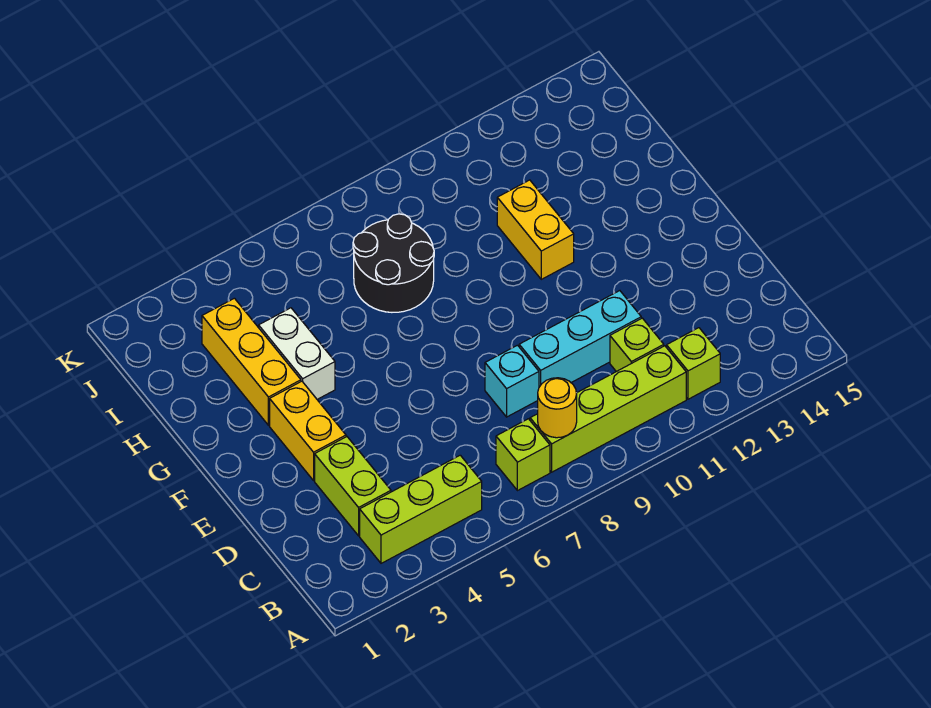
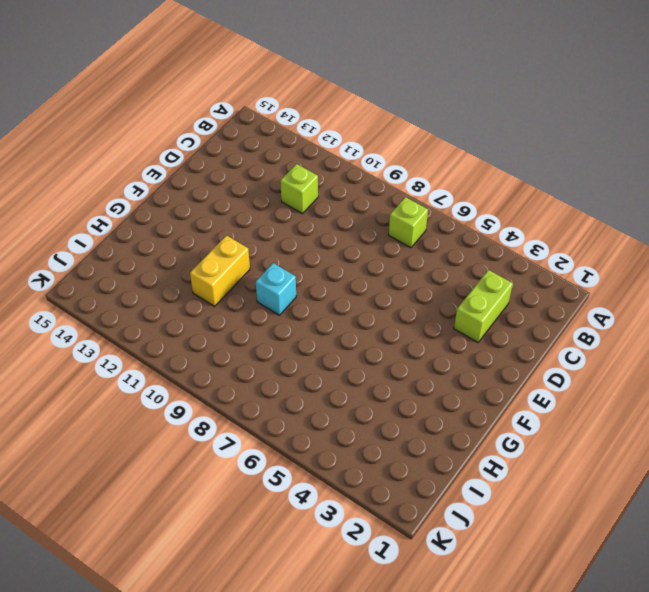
cyan 1x1 brick [256,263,296,315] -> cyan 1x1 brick moved to [485,345,539,417]
none -> lime 1x3 brick [360,455,482,563]
none -> lime 1x4 brick [530,346,686,472]
none -> lime 1x1 brick [667,328,720,399]

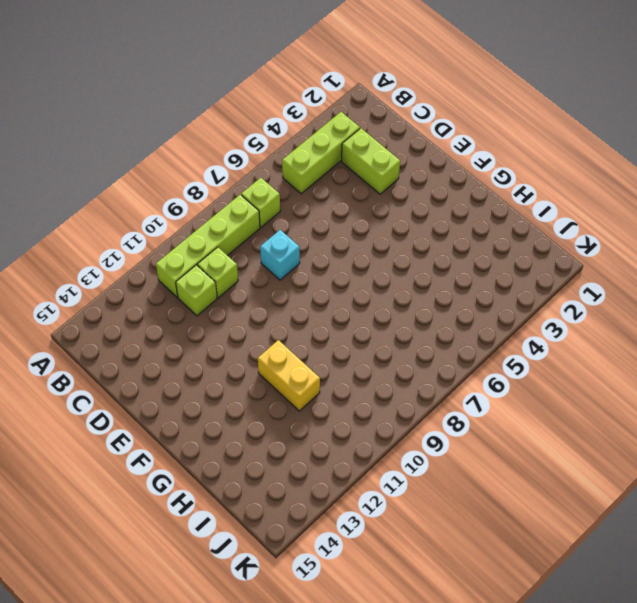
lime 1x1 brick [197,247,238,298] -> lime 1x1 brick moved to [667,328,720,399]
none -> cyan 1x3 brick [519,291,641,387]
none -> yellow 1x2 brick [270,381,346,480]
none -> yellow 1x3 brick [202,298,301,425]

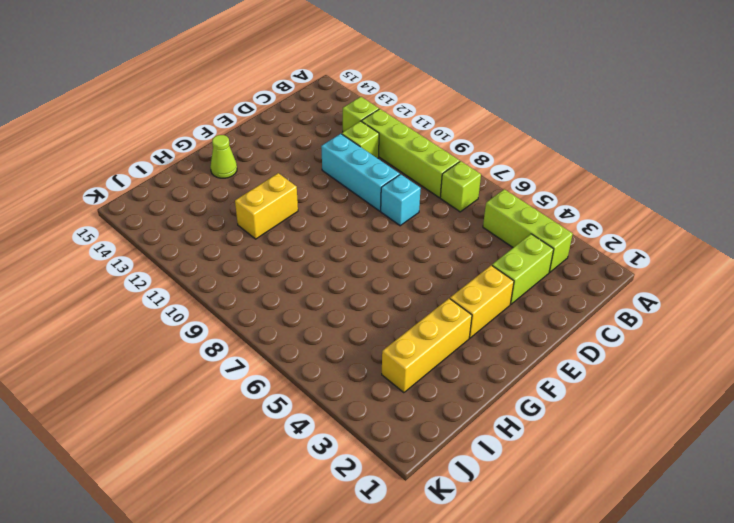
lime 1x1 cone [210,135,237,178] -> none
none -> white 1x2 brick [259,308,335,399]
none -> black 2x2 round brick [353,214,434,312]
none -> yellow 1x1 round brick [538,378,577,438]

